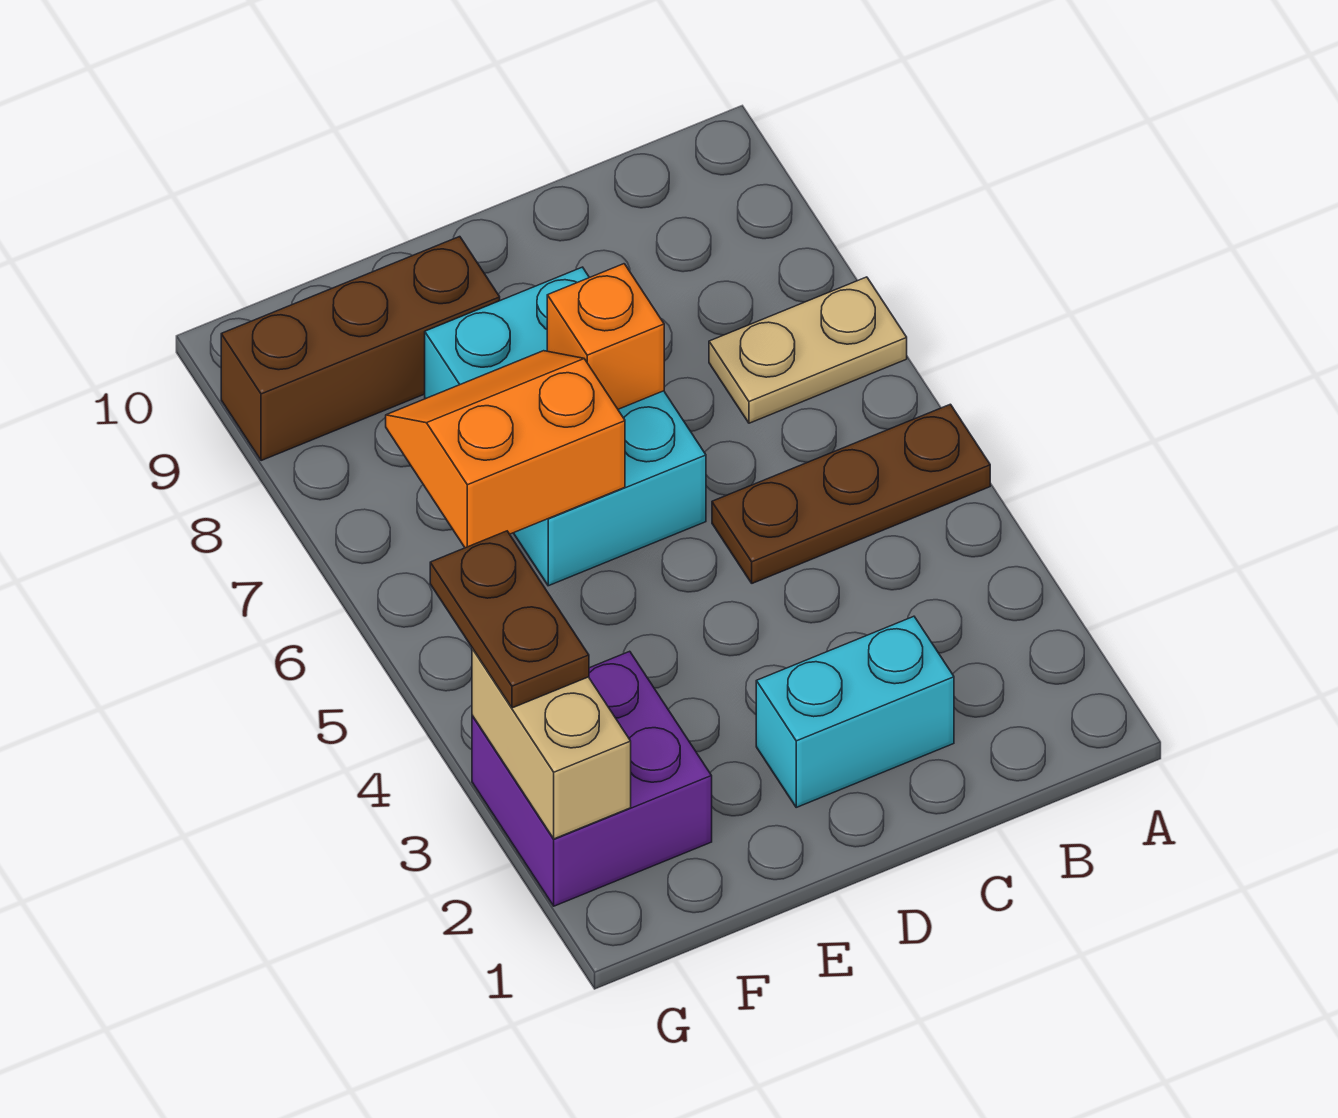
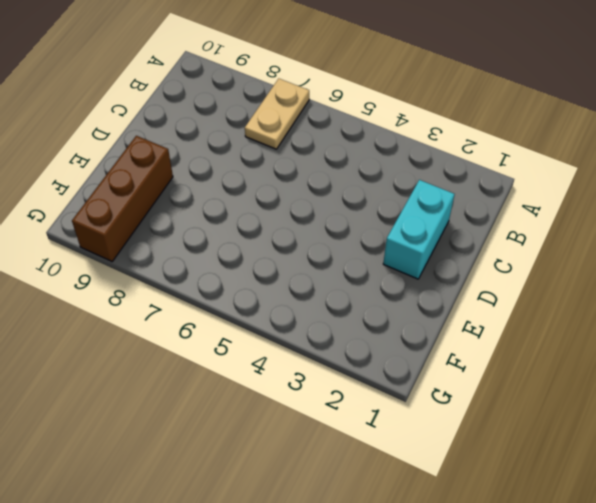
none -> brown 1x3 plate [712,404,990,583]
none -> cyan 2x3 brick [425,267,706,586]

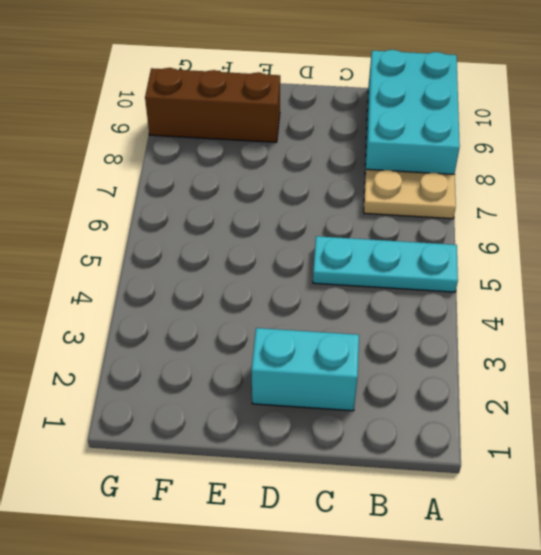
cyan 1x3 plate [313,236,458,292] -> brown 1x3 plate [712,404,990,583]
cyan 2x3 brick [365,50,460,174] -> cyan 2x3 brick moved to [425,267,706,586]
none -> purple 2x2 brick [472,651,712,906]
none -> orange 1x1 brick [547,264,664,409]

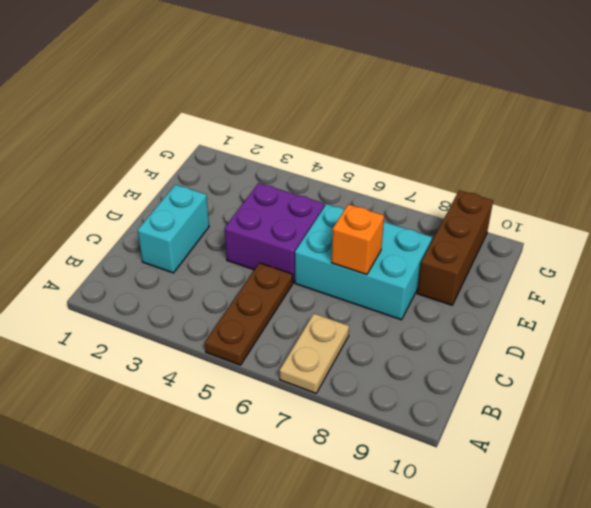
purple 2x2 brick [225,183,325,283] -> purple 2x2 brick moved to [472,651,712,906]
none -> orange 2x2 slope [386,351,625,548]
none -> tan 1x2 brick [472,648,631,839]

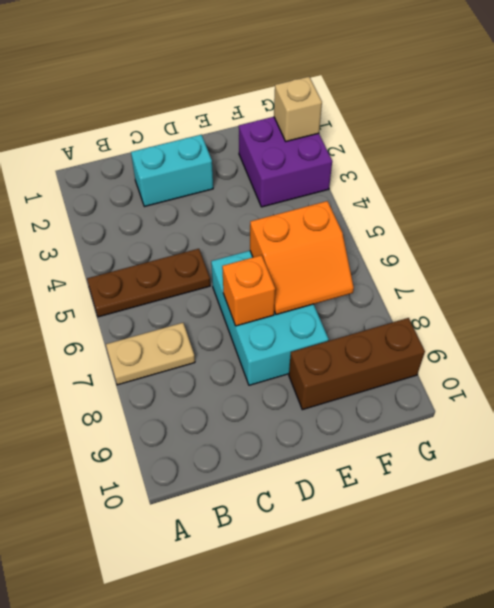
tan 1x1 brick [274,77,322,141] -> tan 1x2 brick [472,648,631,839]
none -> brown 1x2 plate [430,531,589,708]

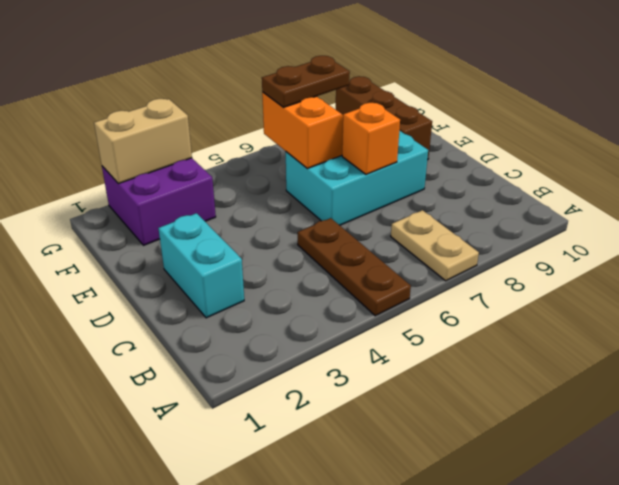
brown 1x2 plate [262,56,350,107] -> brown 1x2 plate moved to [430,531,589,708]

